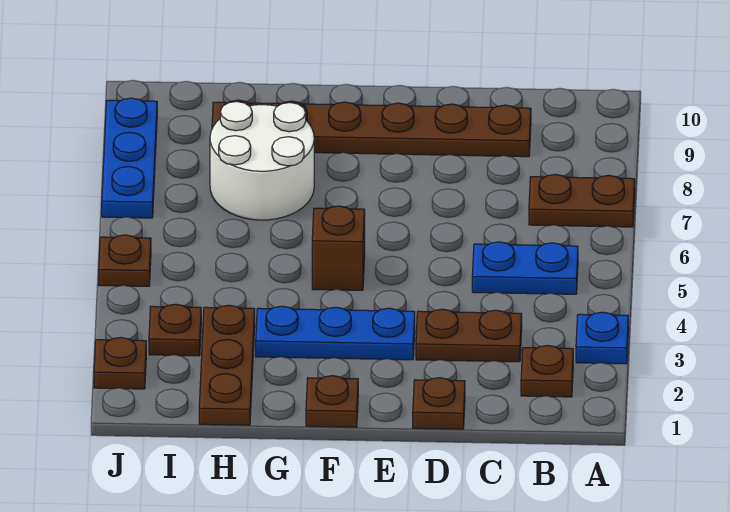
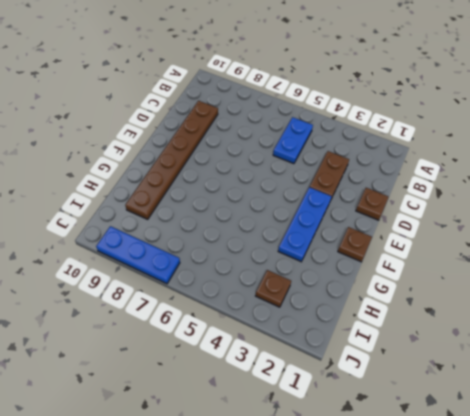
none -> blue 1x1 plate [576,312,628,364]
none -> brown 1x2 plate [529,174,635,227]
none -> brown 1x1 plate [521,345,573,397]

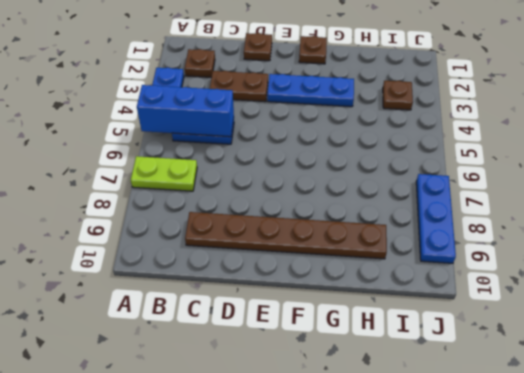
blue 1x3 brick [137,85,234,137] -> none
lime 1x2 plate [131,156,197,191] -> brown 1x2 plate [529,174,635,227]
none -> brown 1x1 brick [312,206,365,290]
none -> white 2x2 round brick [210,101,314,220]
none -> brown 1x3 plate [199,305,255,425]

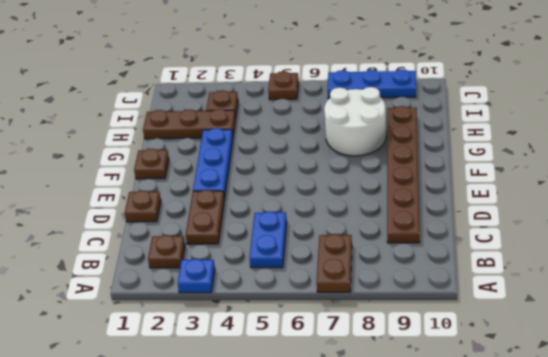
none -> brown 1x1 brick [312,206,365,290]
none -> brown 1x1 plate [94,337,146,389]

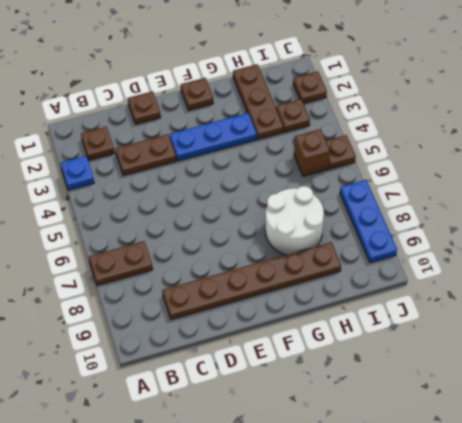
brown 1x1 brick [294,129,330,176] -> brown 1x1 brick moved to [312,206,365,290]
none -> blue 1x2 plate [472,242,578,294]

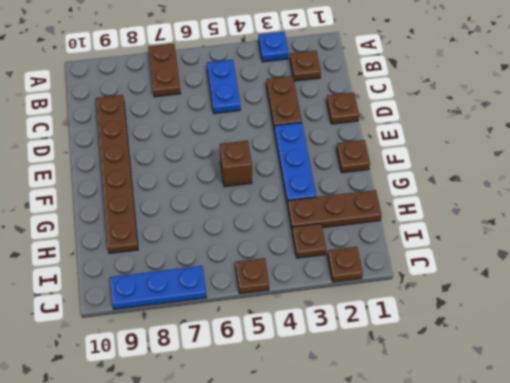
none -> white 2x2 round brick [210,101,314,220]

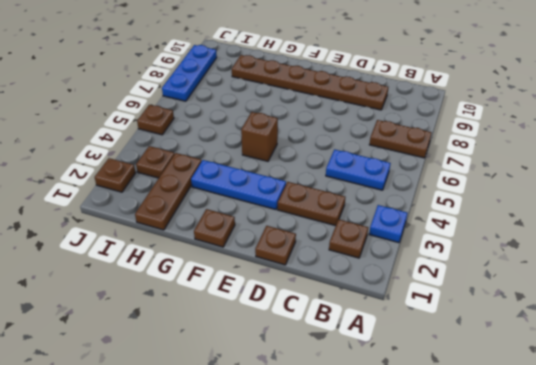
none -> white 2x2 round brick [210,101,314,220]

